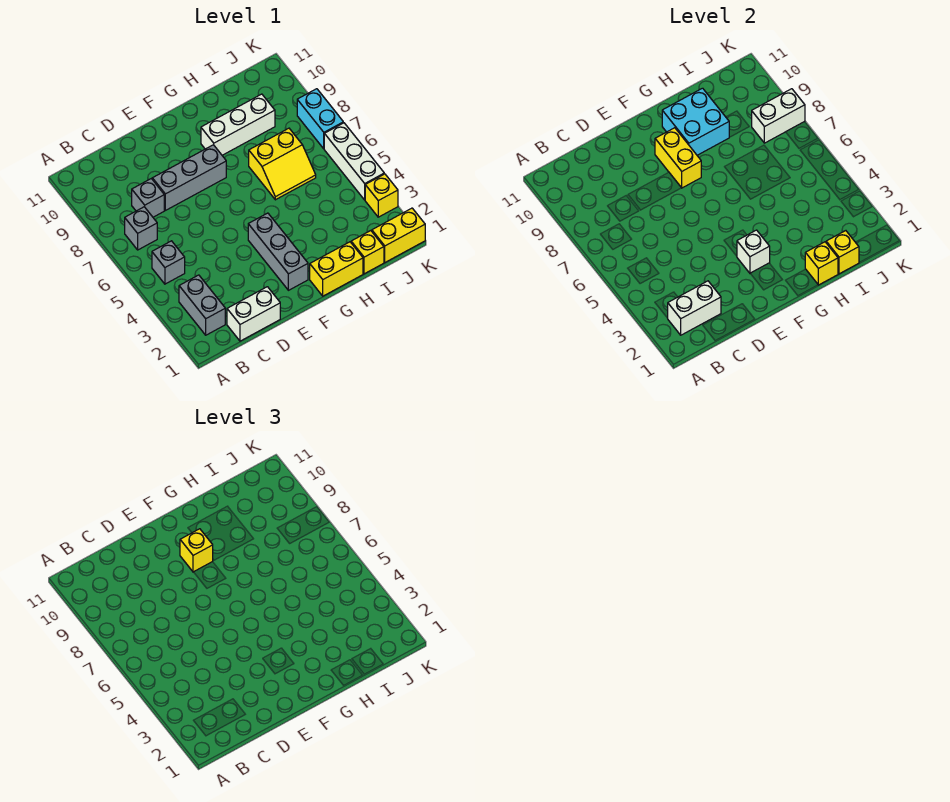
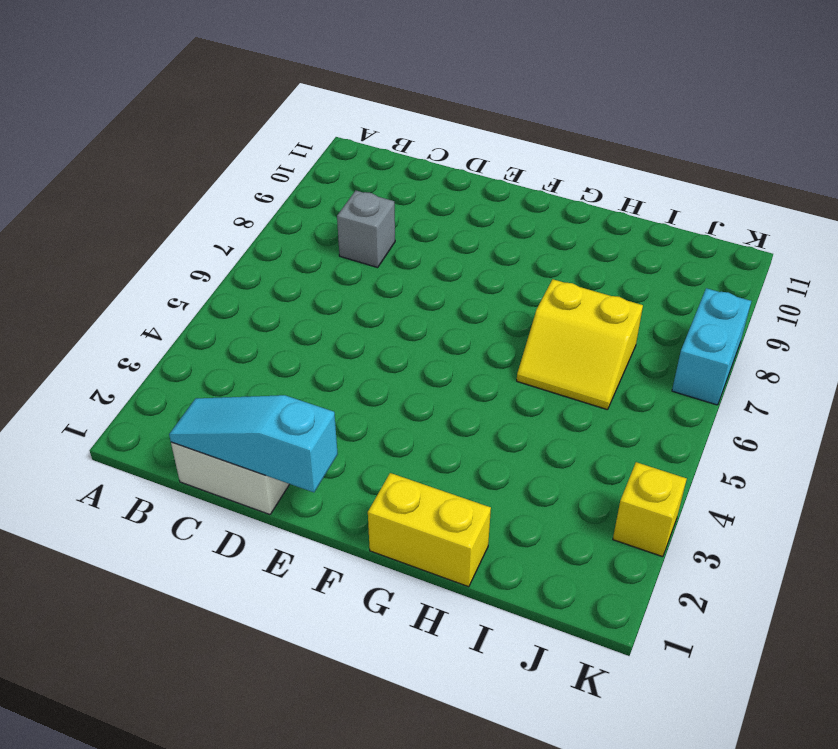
cyan 1x3 slope [169,395,338,492] -> none
none -> grey 1x2 brick [179,275,225,335]
none -> grey 1x1 brick [152,241,185,284]
none -> grey 1x1 brick [125,207,157,250]

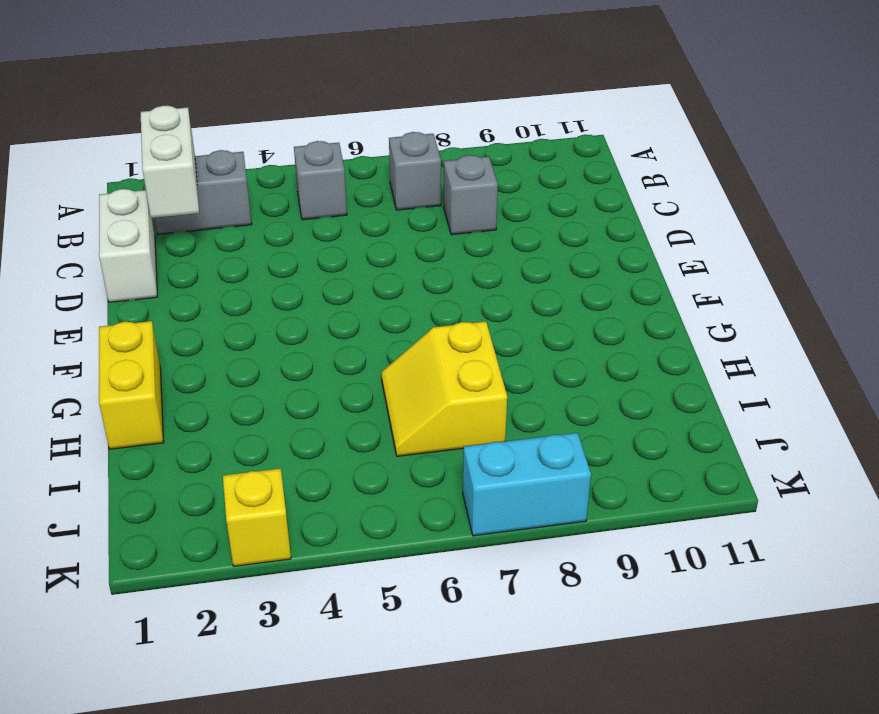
none -> grey 1x3 brick [152,145,226,210]
none -> grey 1x3 brick [248,213,308,290]
none -> white 1x3 brick [201,94,275,155]

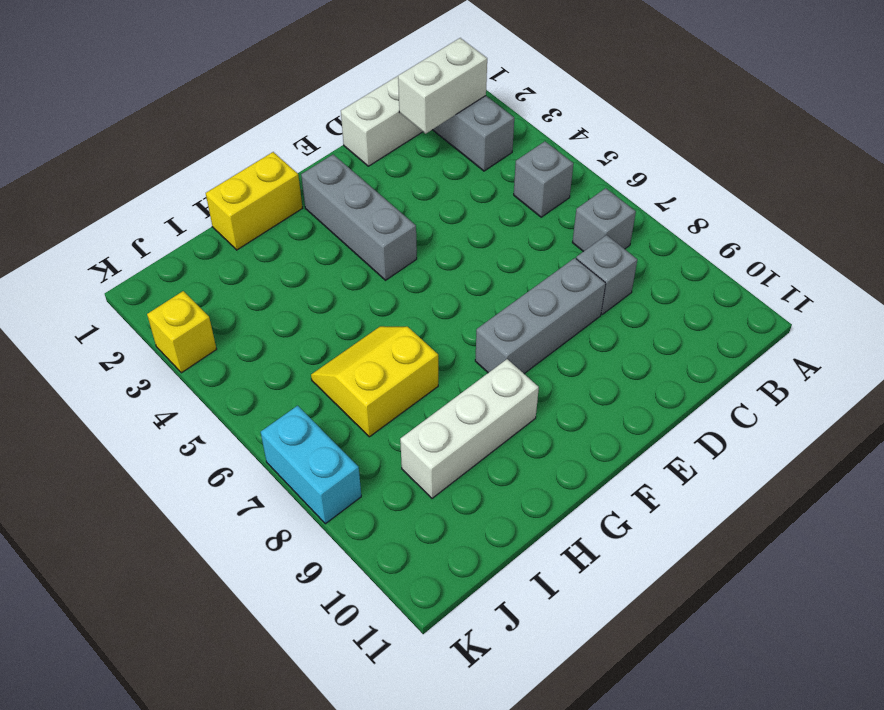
none -> yellow 1x1 brick [351,231,384,274]
none -> yellow 1x2 brick [372,208,425,262]
none -> white 1x3 brick [324,123,384,200]

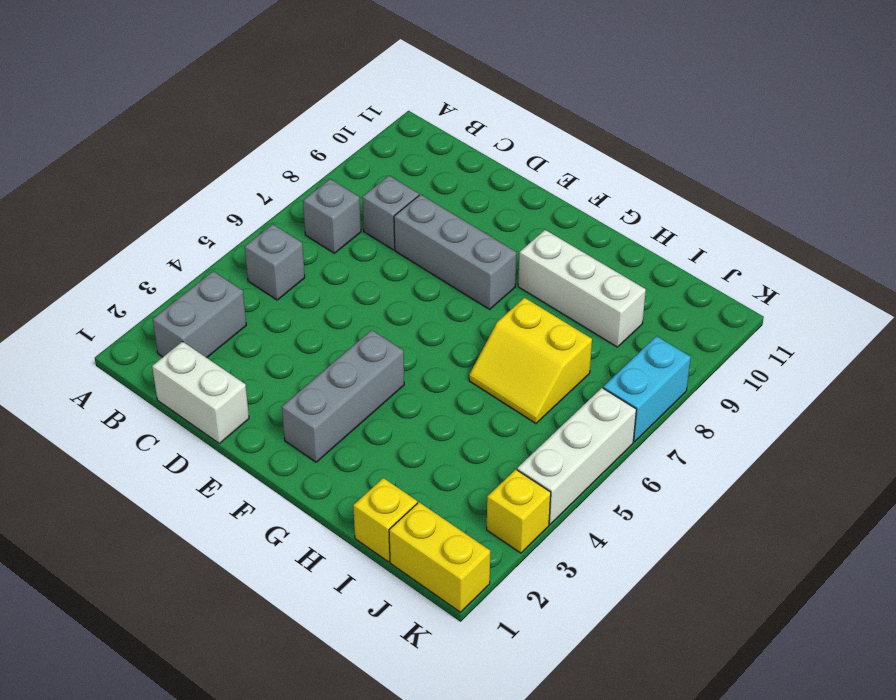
none -> yellow 1x2 brick [310,242,363,296]
none -> white 1x2 brick [668,281,721,335]
none -> white 1x1 brick [737,230,770,273]

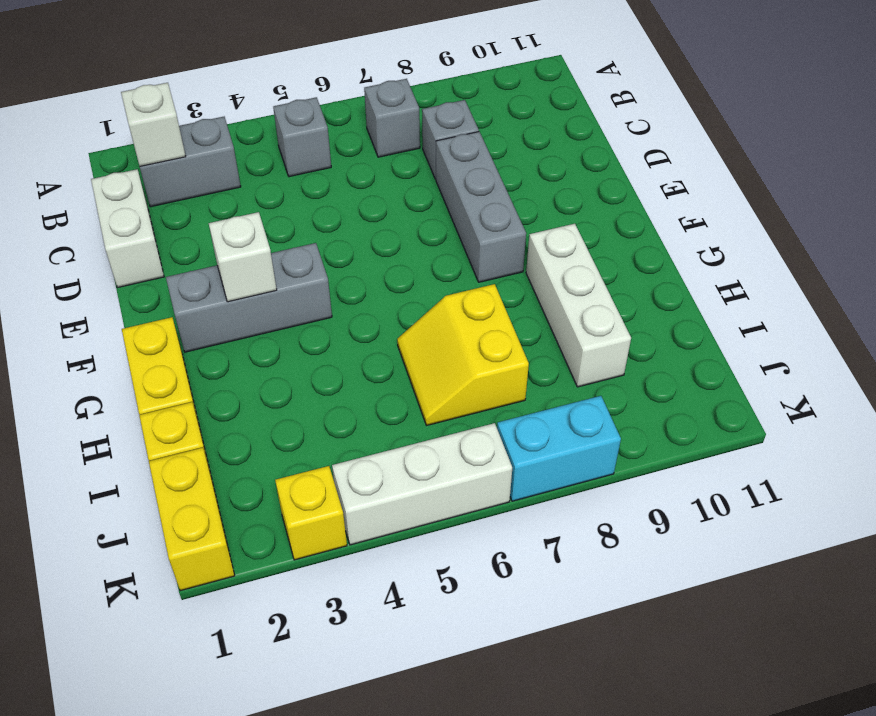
white 1x1 brick [121,83,186,166] -> white 1x2 brick [668,281,721,335]
none -> yellow 1x2 brick [655,128,701,188]
none -> cyan 2x2 brick [662,88,729,155]
none -> yellow 1x1 brick [805,242,838,285]

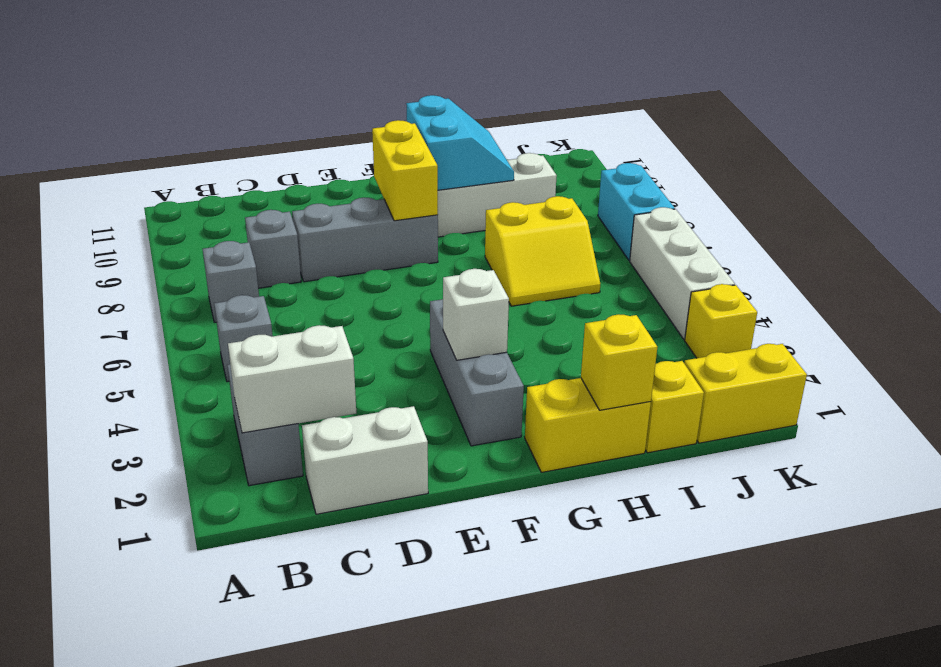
cyan 2x2 slope [406,95,514,190] -> cyan 2x2 brick [662,88,729,155]
none -> yellow 1x1 brick [826,231,859,274]
none -> white 1x2 brick [752,89,805,143]
none -> yellow 1x1 brick [180,529,213,572]

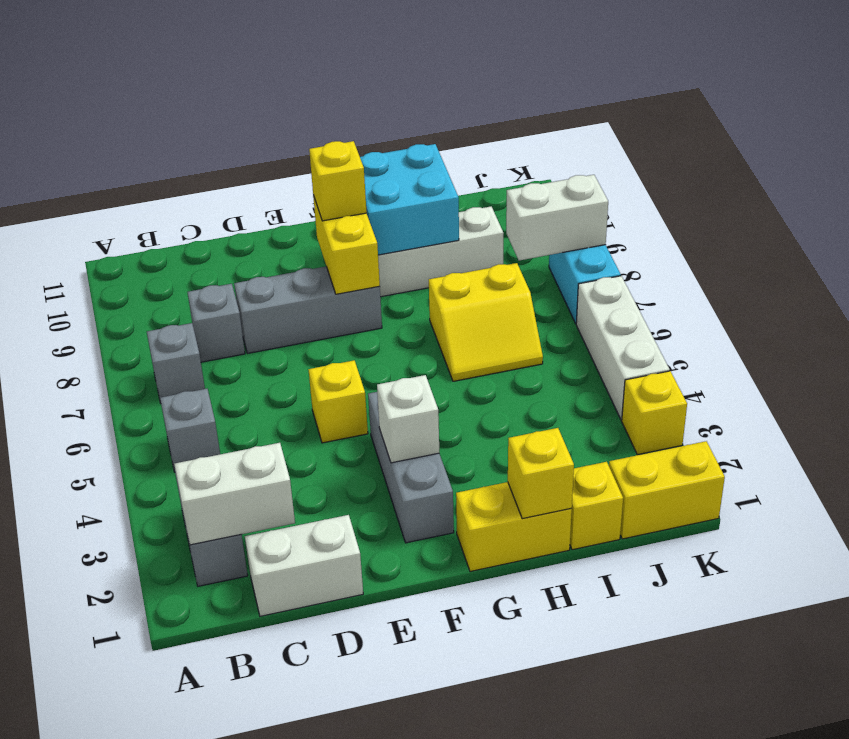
yellow 1x1 brick [308,360,368,443] -> yellow 1x1 brick moved to [826,231,859,274]

